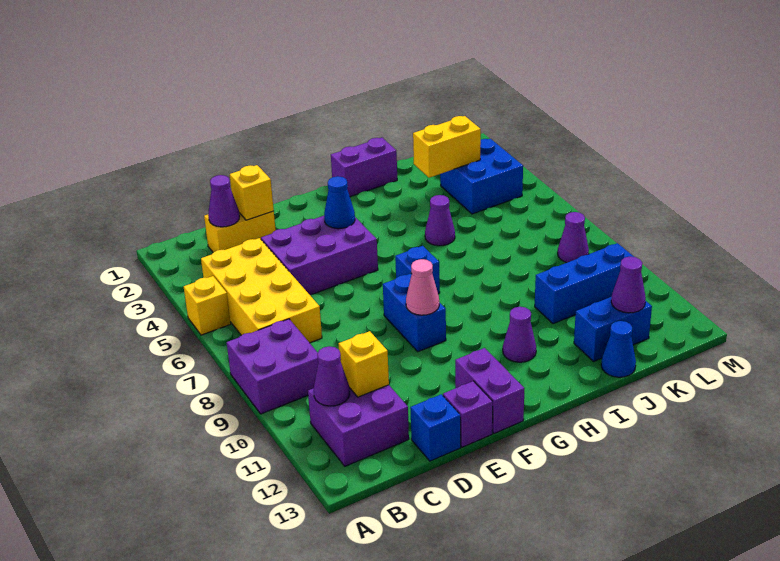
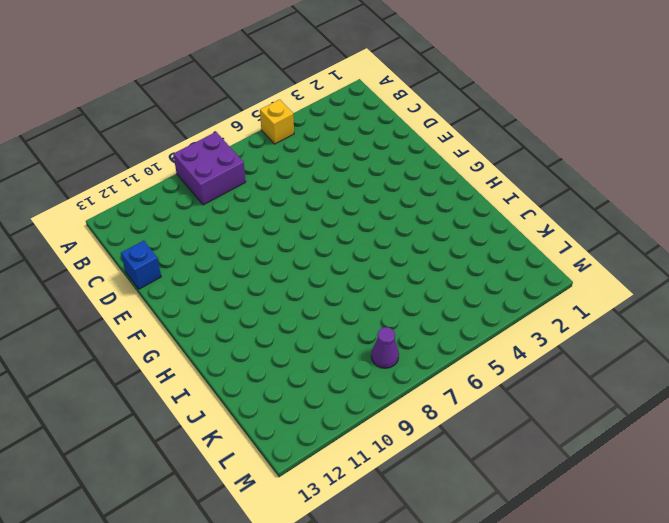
none -> yellow 2x4 brick [201,238,322,343]
none -> purple 2x2 brick [308,385,409,466]
none -> yellow 1x2 brick [204,211,276,252]

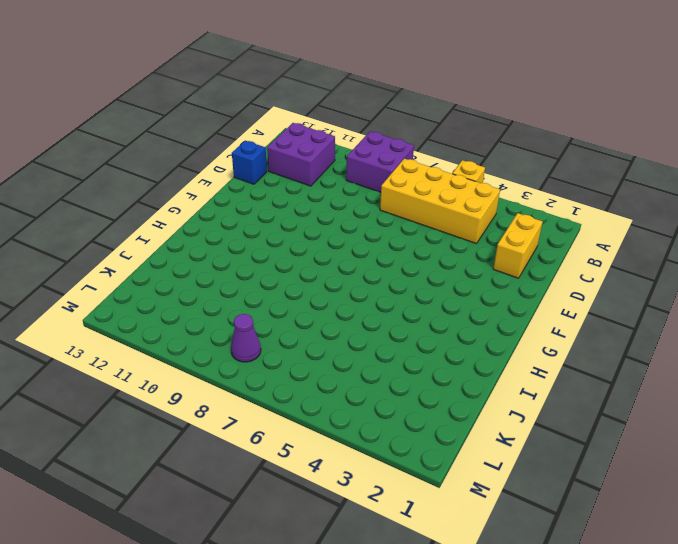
none -> purple 2x3 brick [261,216,378,295]
none -> purple 1x1 brick [443,381,493,447]
none -> blue 1x2 brick [383,274,446,352]

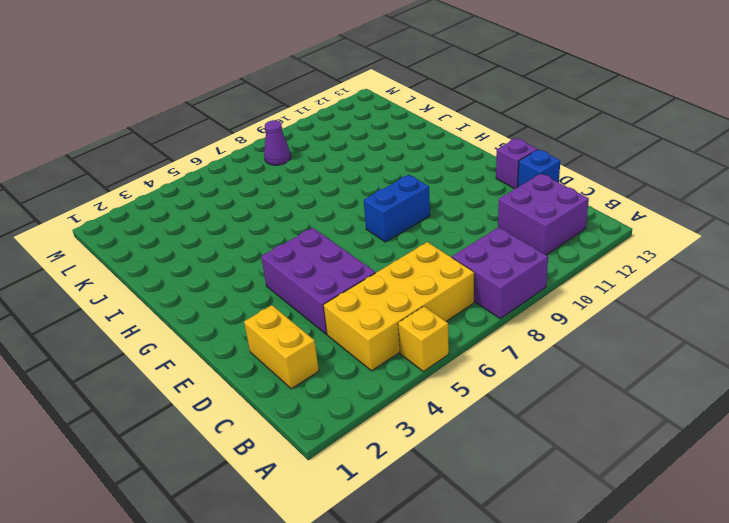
none -> purple 1x2 brick [455,348,525,433]
none -> blue 1x1 brick [395,246,440,294]
none -> purple 1x2 brick [331,138,397,197]

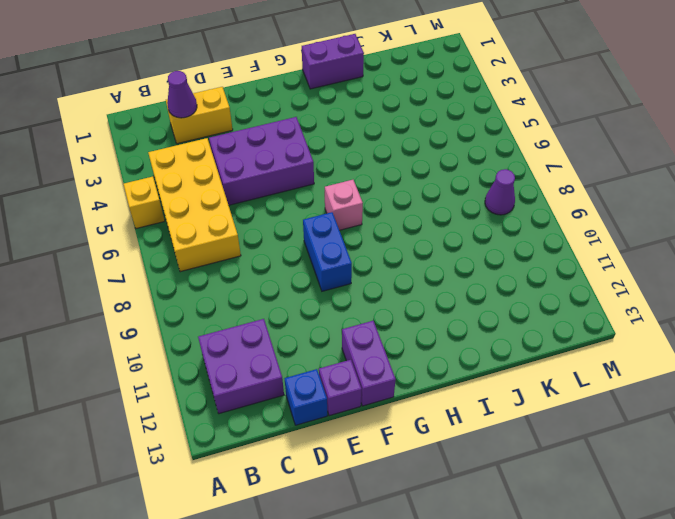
pink 1x1 brick [325,180,363,230] -> blue 1x1 brick [395,246,440,294]
none -> purple 2x2 brick [227,319,319,414]
none -> purple 1x1 cone [503,307,536,362]
none -> purple 1x1 cone [425,195,455,246]

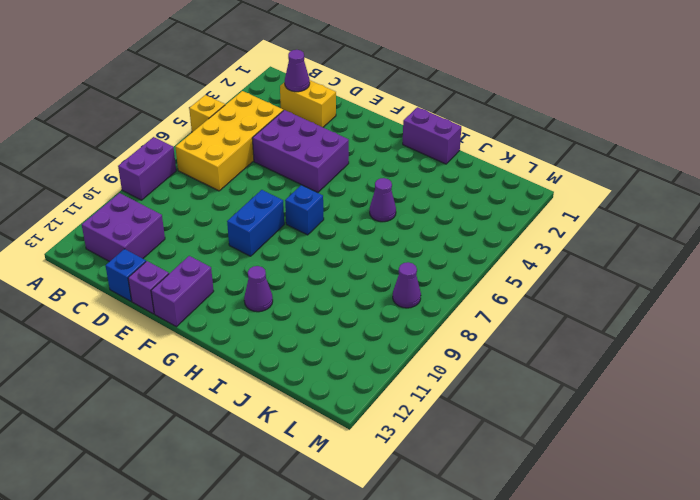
purple 1x2 brick [118,137,176,200] -> purple 2x2 brick [227,319,319,414]
none -> blue 1x3 brick [535,243,634,324]
none -> blue 1x2 brick [574,297,652,361]
none -> blue 1x1 cone [601,321,636,377]

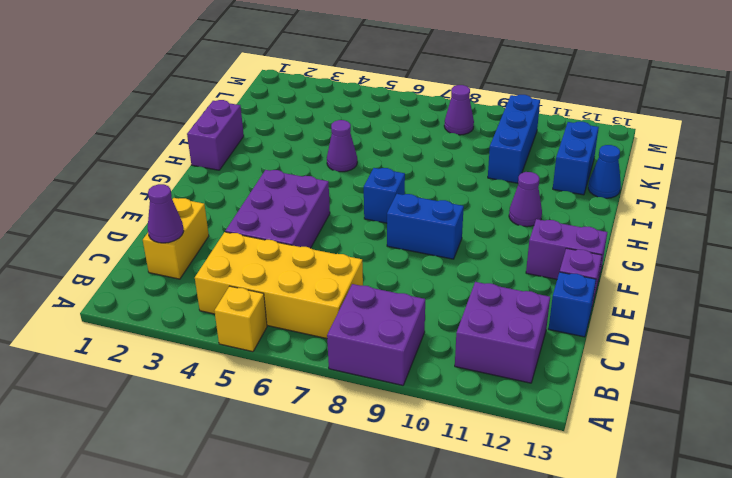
none -> blue 2x2 brick [440,139,523,214]
none -> purple 1x1 cone [314,346,350,406]
none -> yellow 1x1 brick [339,331,389,397]

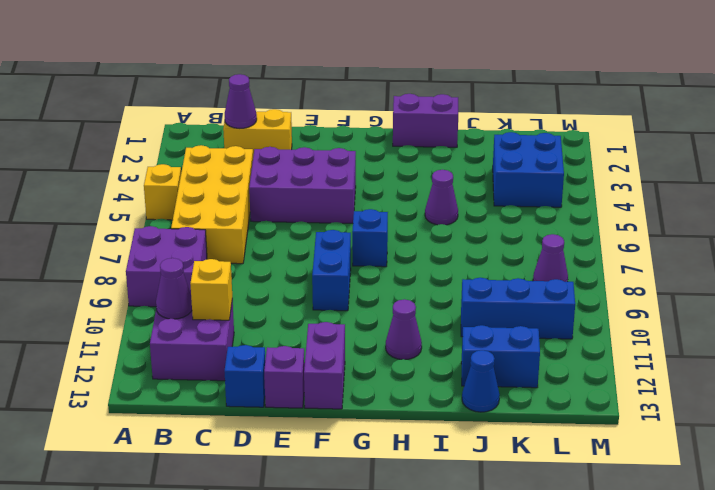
none -> yellow 1x1 brick [230,165,274,220]
none -> blue 1x1 cone [324,176,355,229]
none -> pink 1x1 cone [406,259,439,315]

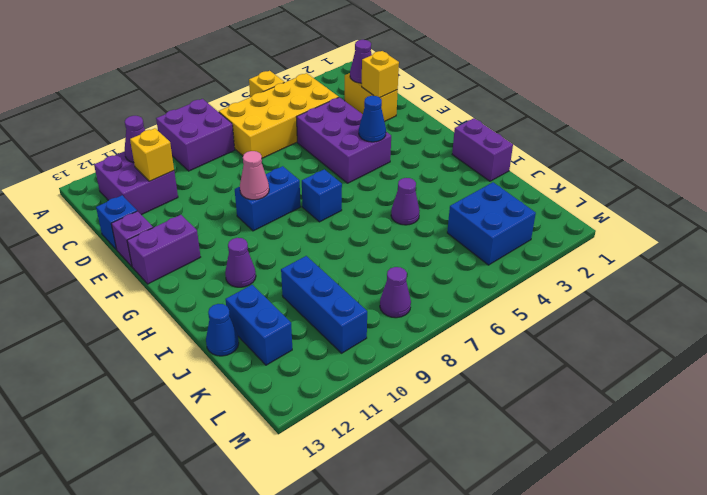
none -> yellow 1x2 brick [413,116,481,178]
none -> purple 1x1 cone [611,256,646,313]

